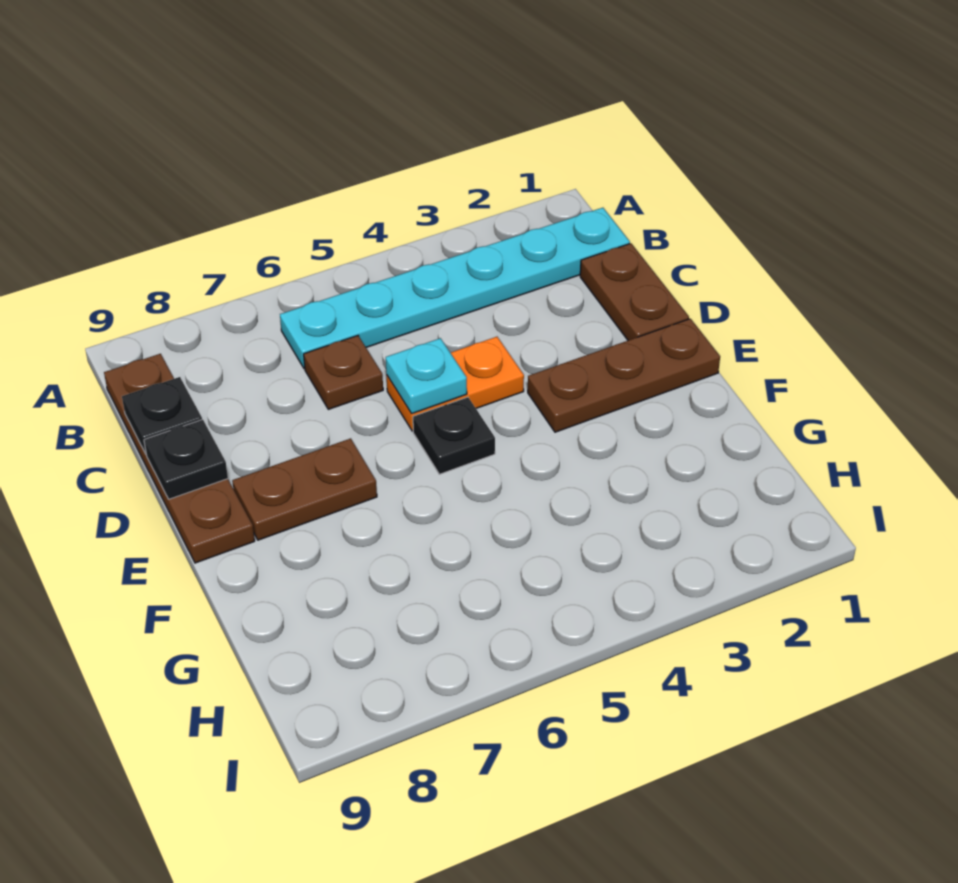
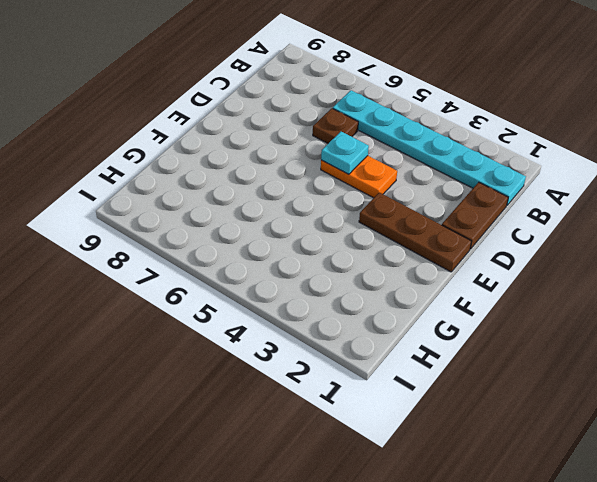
none -> brown 1x4 plate [104,354,255,563]
none -> black 1x1 plate [413,397,495,474]

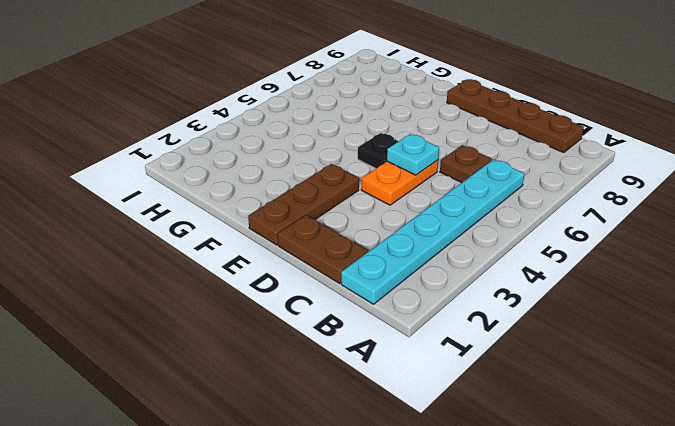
none -> brown 1x2 plate [232,438,377,540]
none -> black 1x1 plate [122,377,202,454]

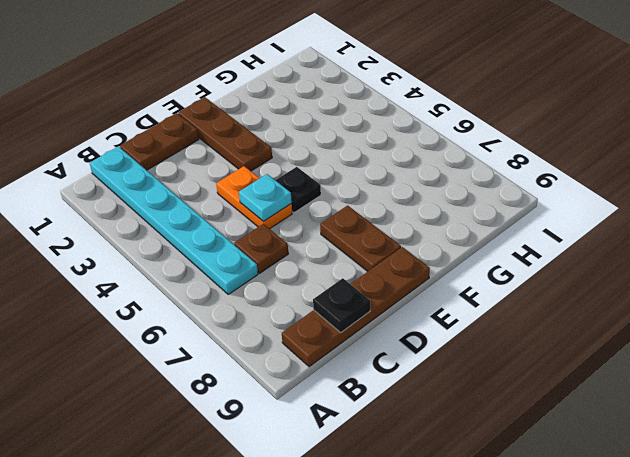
none -> black 1x1 plate [144,420,228,499]

